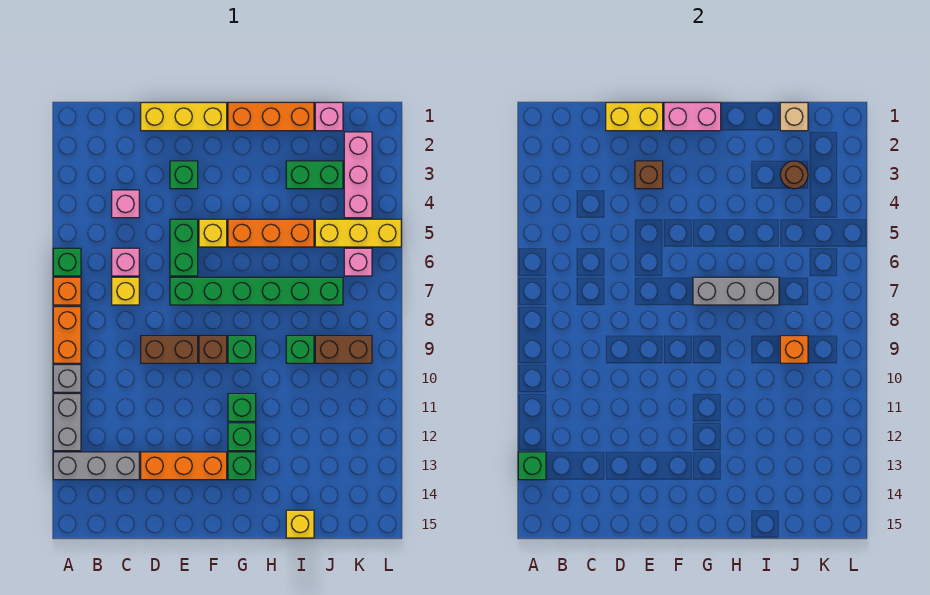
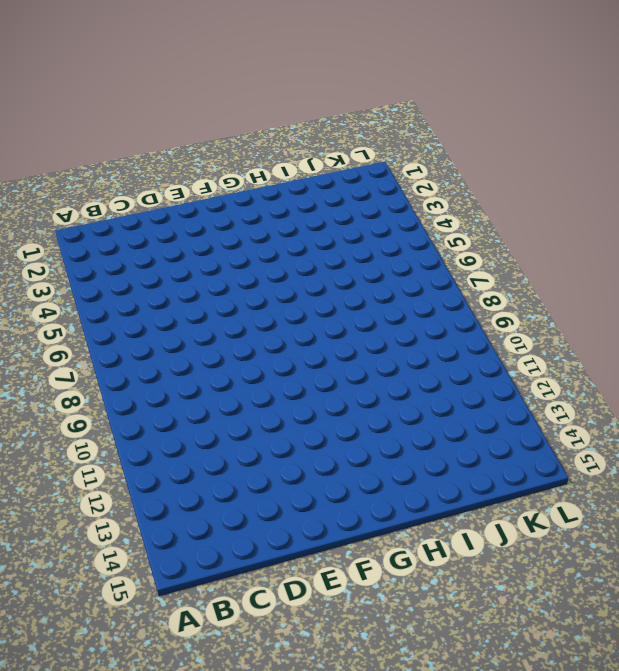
none -> green 1x1 brick [53,248,81,276]
none -> orange 1x1 brick [53,277,81,305]
none -> orange 1x2 brick [53,307,81,363]
none -> grey 1x1 brick [53,365,81,392]

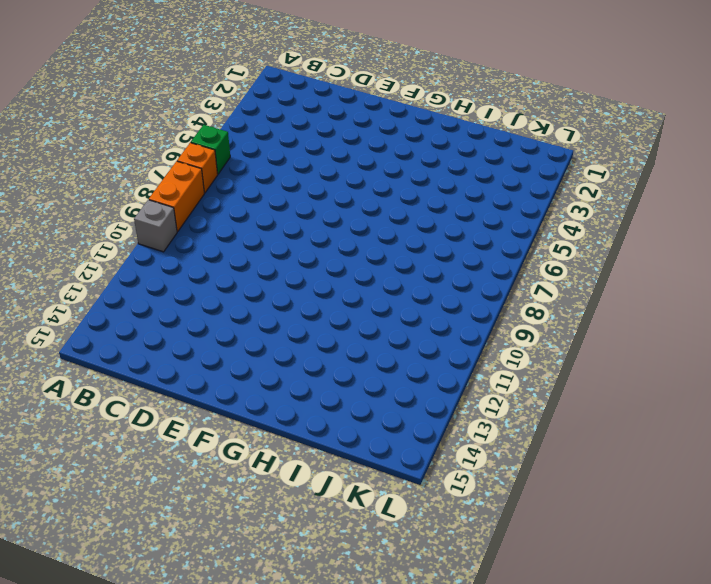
none -> grey 1x2 brick [53,394,81,451]
none -> grey 1x3 brick [53,452,139,480]
none -> pink 1x1 brick [112,190,139,218]
none -> pink 1x1 brick [112,248,139,276]

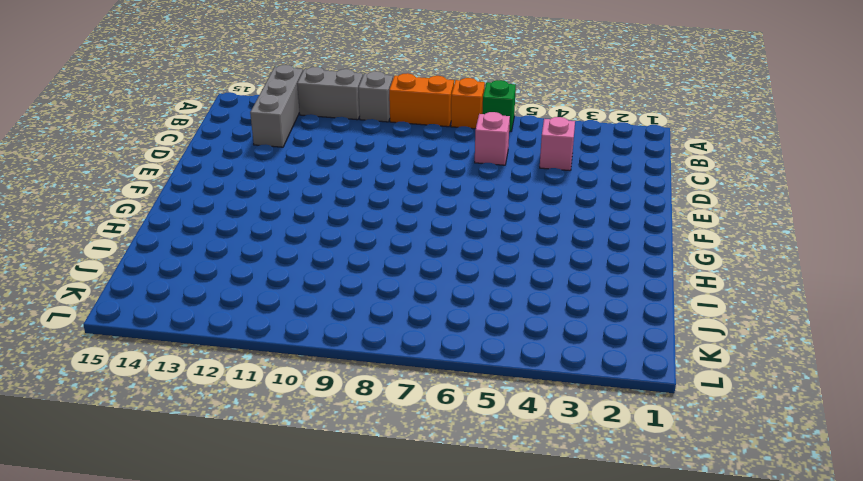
none -> yellow 1x1 brick [112,277,139,305]
none -> yellow 1x3 brick [141,103,227,131]
none -> brown 1x2 brick [141,336,198,363]
none -> orange 1x3 brick [141,452,227,480]

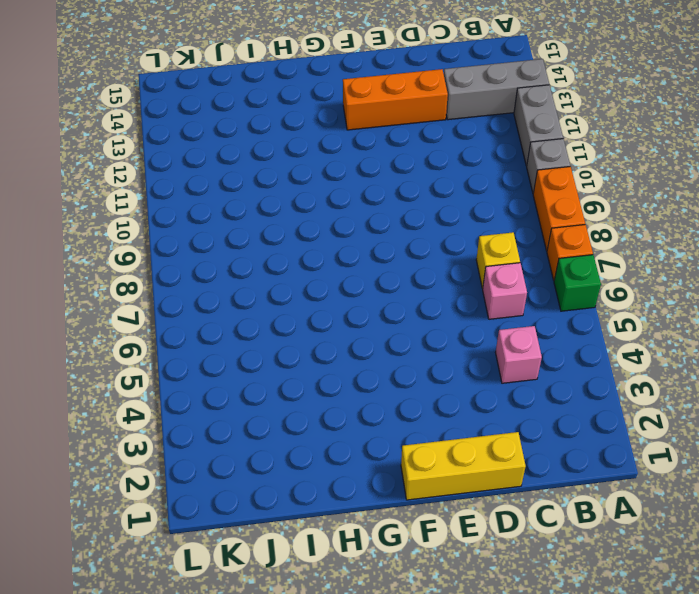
none -> brown 1x2 brick [141,336,198,363]
none -> green 1x1 brick [170,161,198,189]
none -> green 1x2 brick [170,219,198,276]
none -> green 1x6 brick [170,277,343,305]

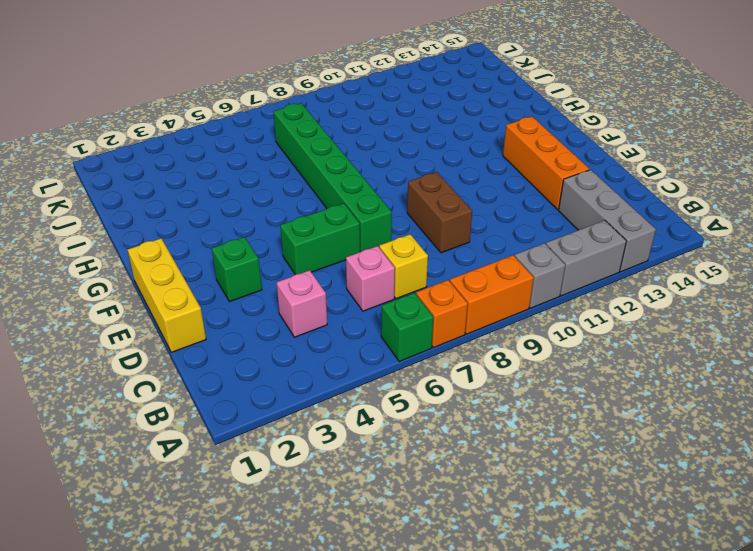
none -> yellow 1x1 brick [199,219,227,247]
none -> brown 1x1 brick [199,336,227,363]
none -> orange 1x3 brick [228,103,314,131]
none -> orange 1x3 brick [228,219,314,247]

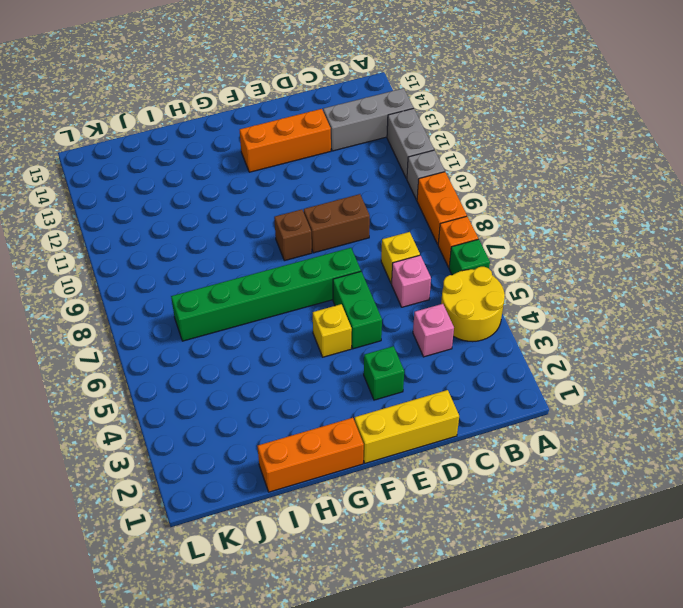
yellow 2x2 round brick [441,267,505,342] -> none
none -> orange 1x3 brick [228,219,314,247]
none -> green 1x1 brick [228,336,256,363]
none -> green 1x1 brick [228,394,256,421]
none -> green 1x1 brick [228,423,256,451]

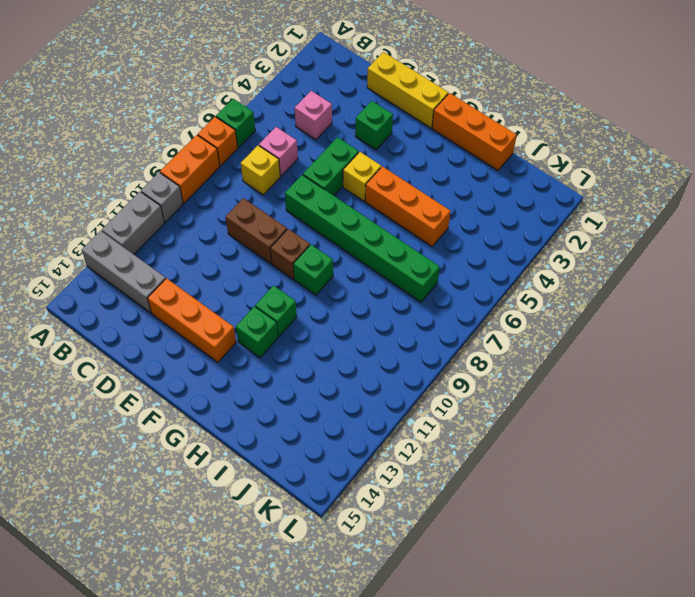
none -> green 1x1 brick [228,452,256,480]
none -> green 1x2 brick [286,161,343,189]
none -> green 1x1 brick [286,336,314,363]
none -> yellow 1x1 brick [286,510,314,538]

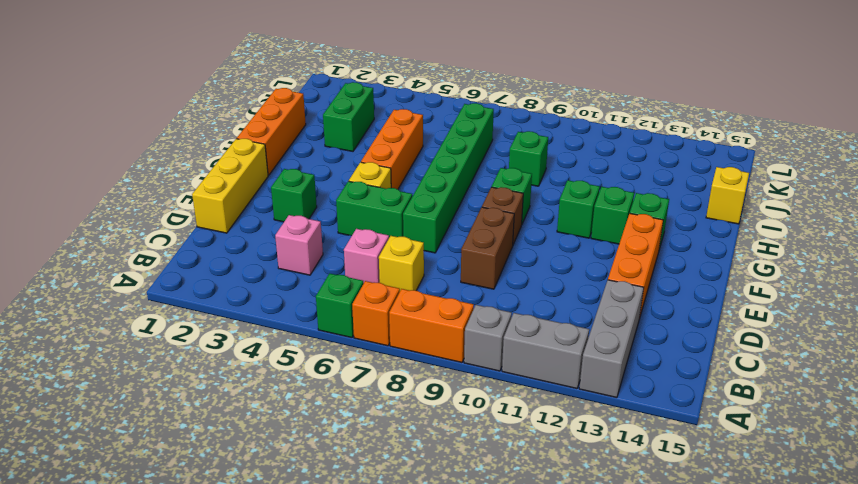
none -> pink 1x1 brick [315,103,343,131]
none -> yellow 1x3 brick [315,219,401,247]
none -> brown 1x2 brick [315,336,372,363]
none -> pink 1x3 brick [344,132,372,218]

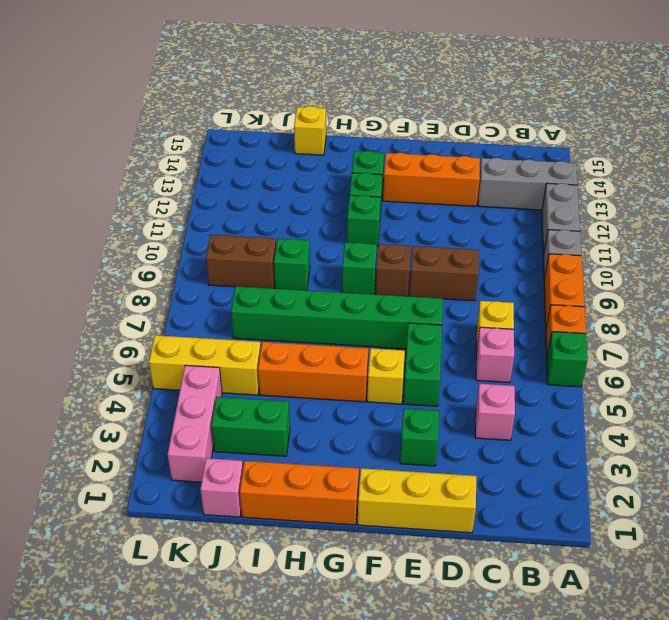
none -> pink 1x1 brick [344,248,372,276]
none -> green 1x1 brick [518,452,546,480]
none -> yellow 1x2 brick [606,103,663,131]
none -> brown 1x1 brick [635,161,663,189]

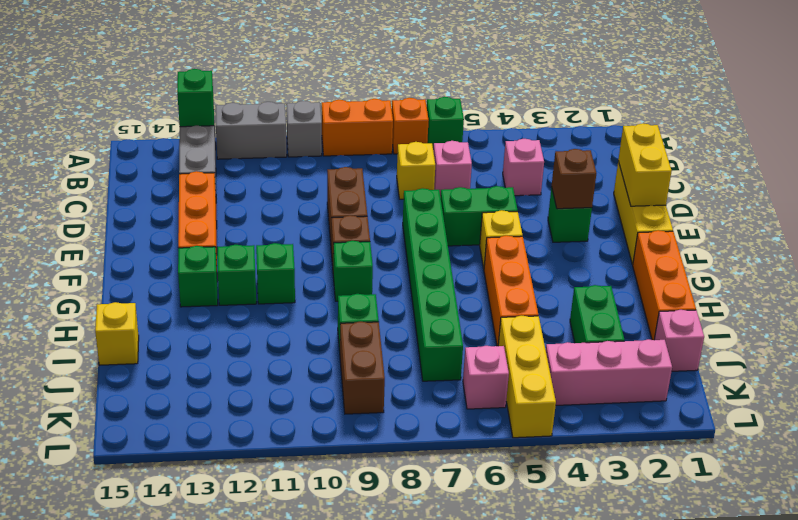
none -> pink 1x2 brick [664,103,721,131]
none -> grey 1x3 brick [693,277,779,305]
none -> tan 1x1 brick [780,103,808,131]
none -> brown 1x1 round brick [780,161,808,189]

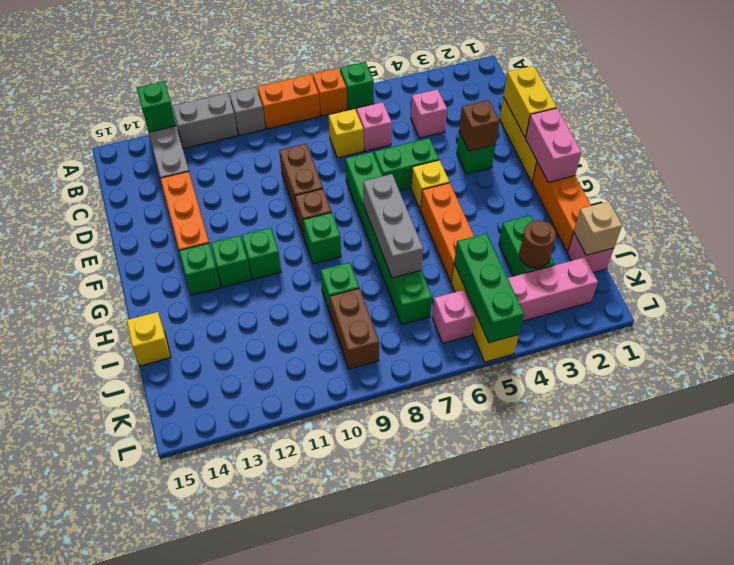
green 1x3 brick [454,233,524,343] -> none
none -> orange 1x1 brick [780,336,808,363]

